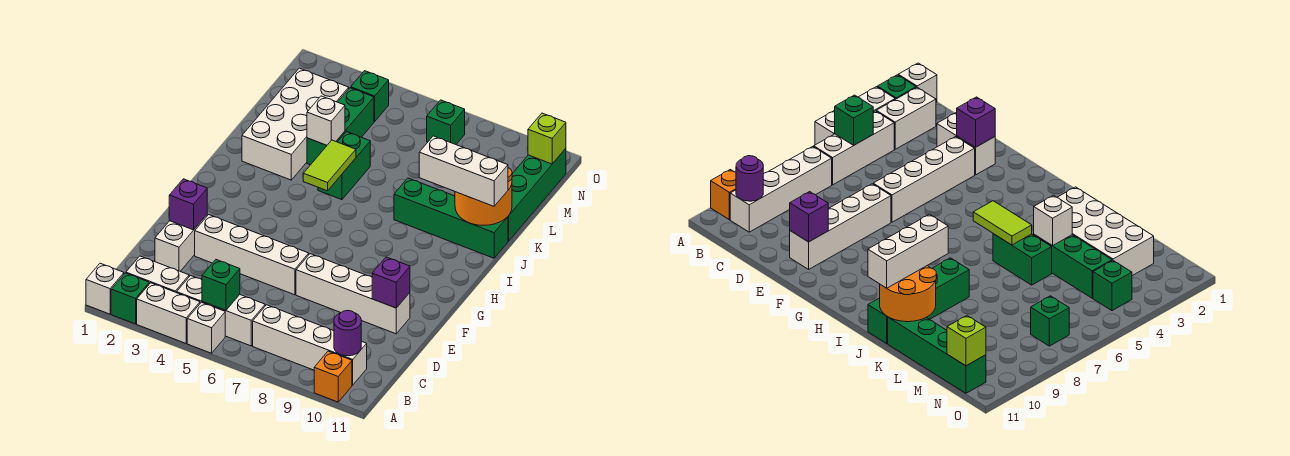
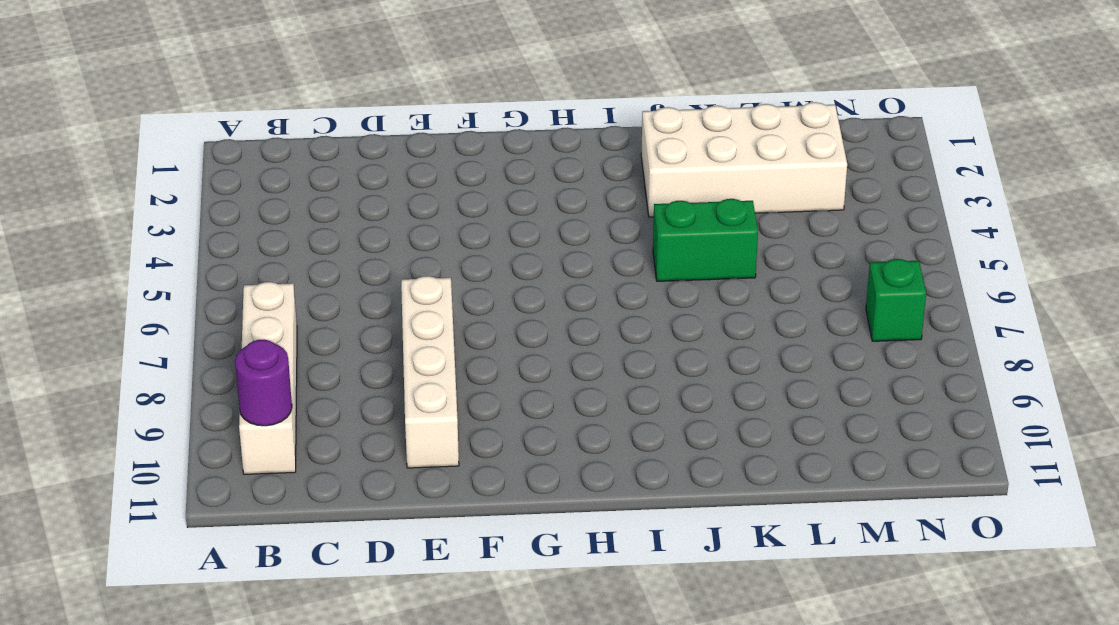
none -> white 1x1 brick [86,263,124,314]
none -> green 1x1 brick [111,273,149,324]
none -> white 1x2 brick [137,283,200,343]

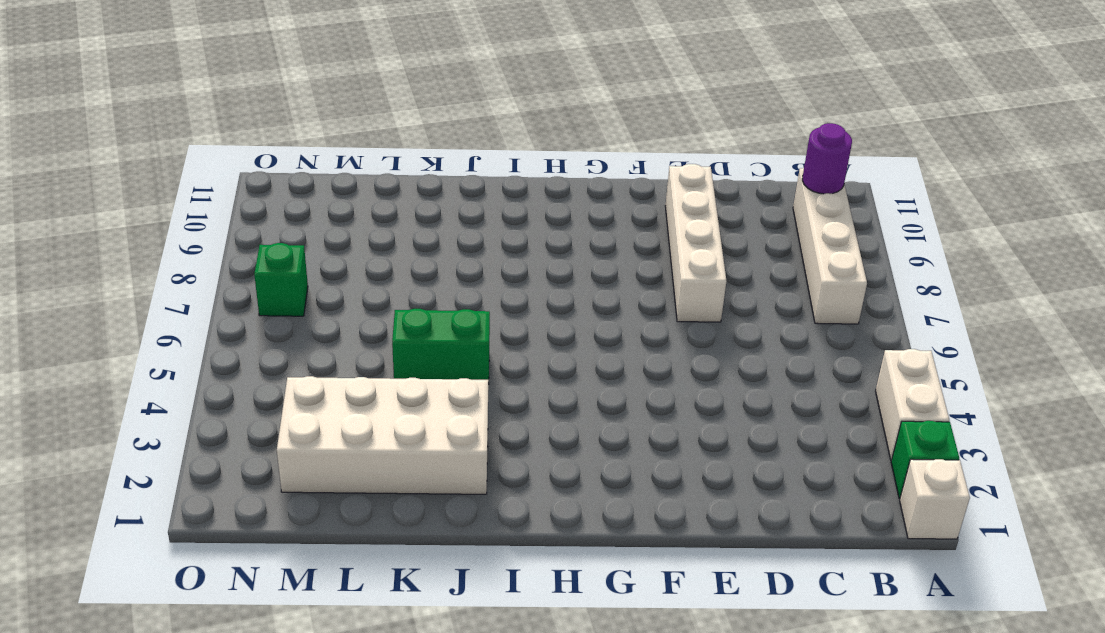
none -> white 1x1 brick [187,302,225,353]
none -> orange 1x1 brick [314,351,352,402]
none -> white 1x2 brick [126,256,189,293]

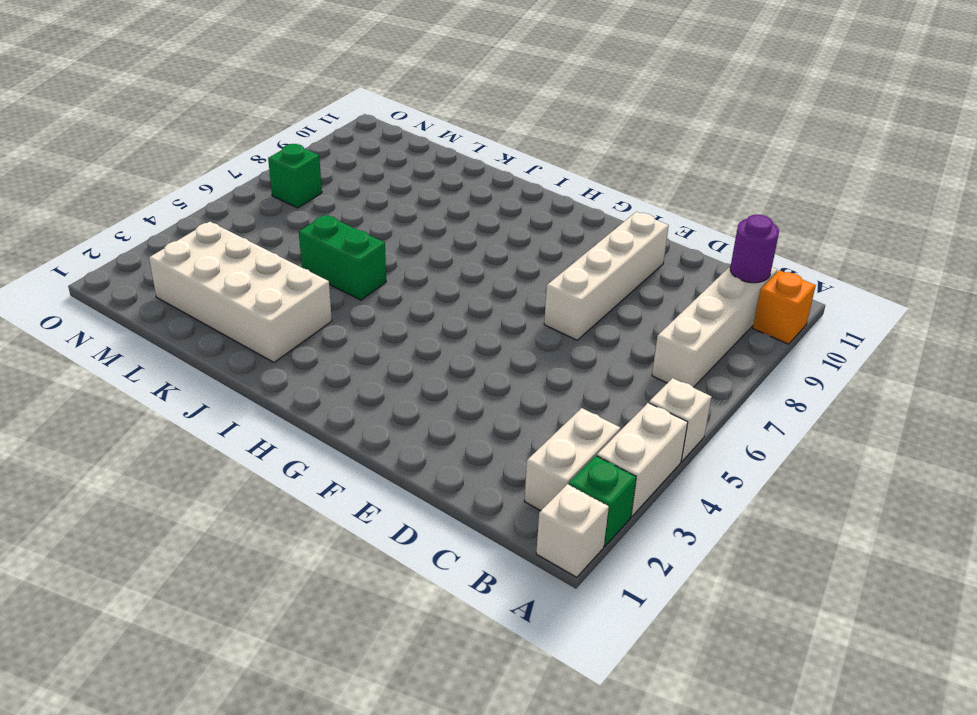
none -> white 1x3 brick [177,276,265,346]
none -> white 1x2 brick [155,215,207,271]
none -> white 1x4 brick [195,215,309,295]

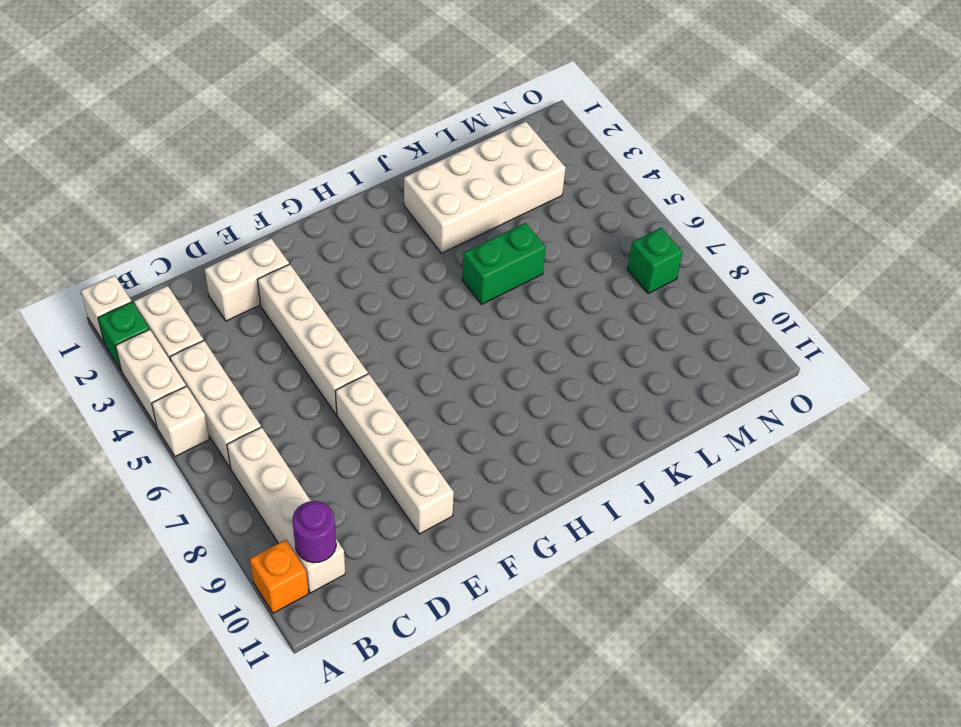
none -> green 1x4 brick [394,178,508,258]
none -> green 1x3 brick [307,88,374,165]
none -> green 1x4 brick [508,149,566,241]

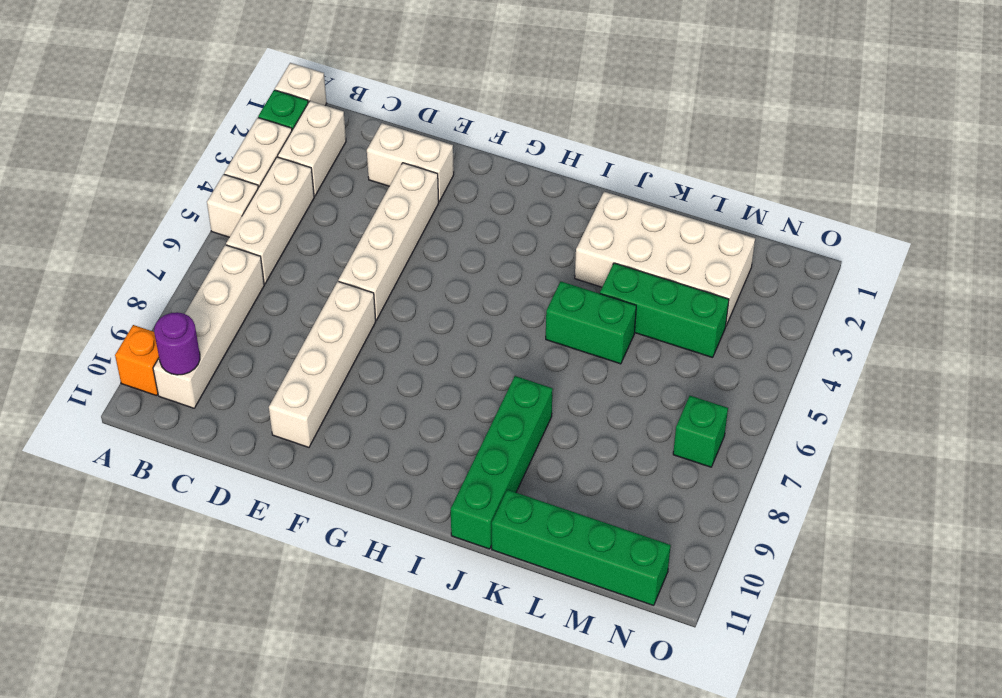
none -> green 1x1 brick [351,71,389,122]
none -> green 1x1 brick [202,260,240,310]
none -> purple 1x1 brick [169,179,207,230]

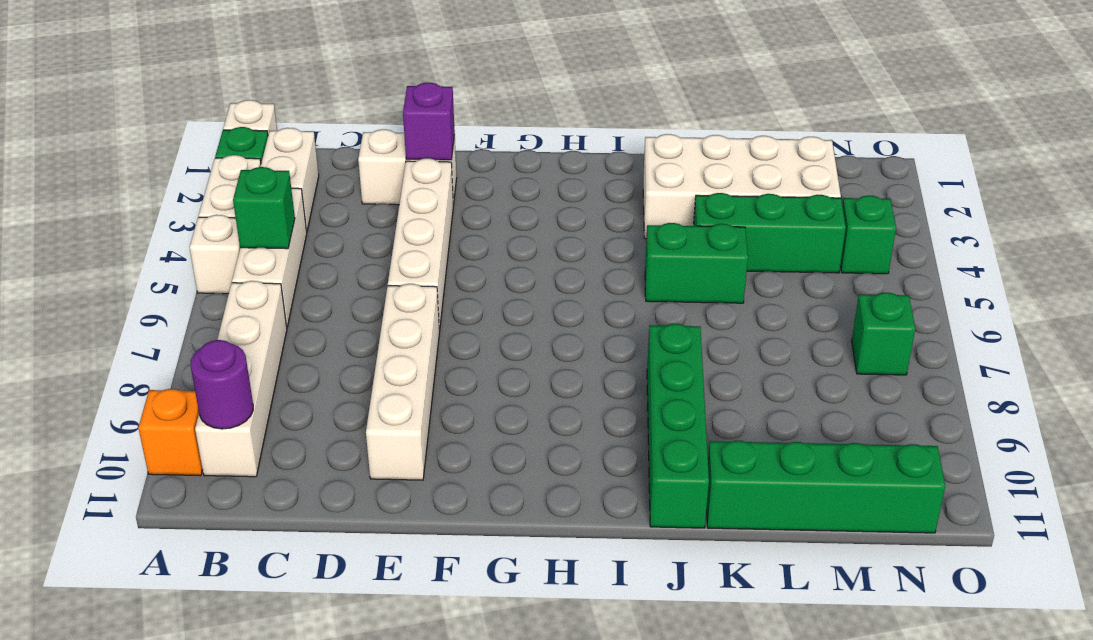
none -> purple 1x1 brick [372,257,410,308]
none -> lime 1x2 tile [303,140,356,191]
none -> orange 2x2 round brick [455,168,512,225]

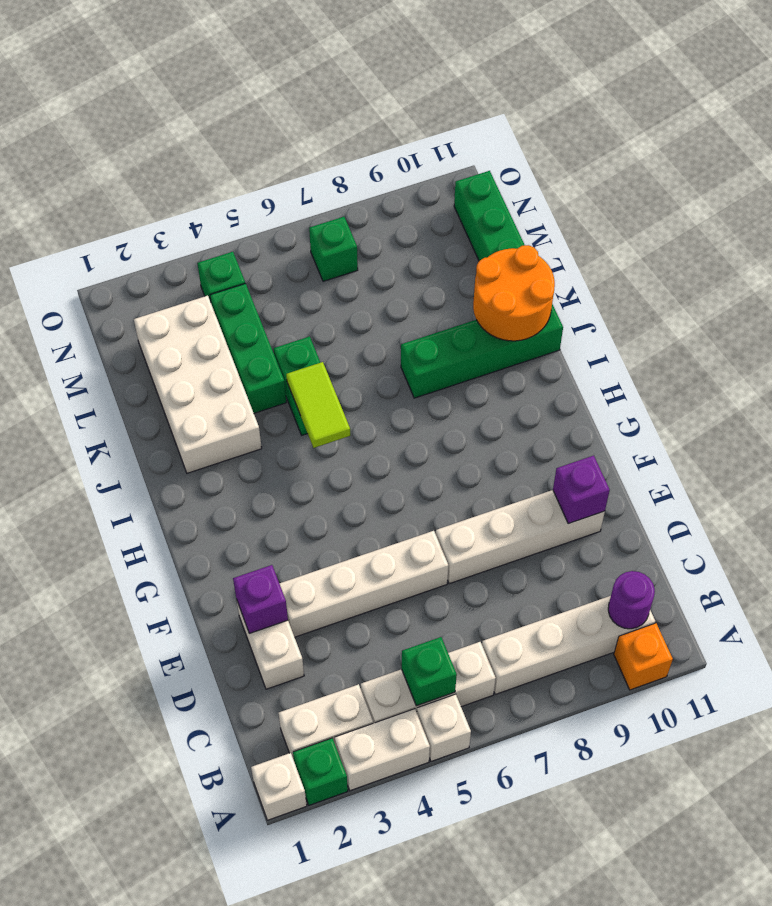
none -> white 1x1 brick [307,96,345,145]
none -> lime 1x1 brick [528,113,566,164]
none -> white 1x3 brick [419,136,508,206]

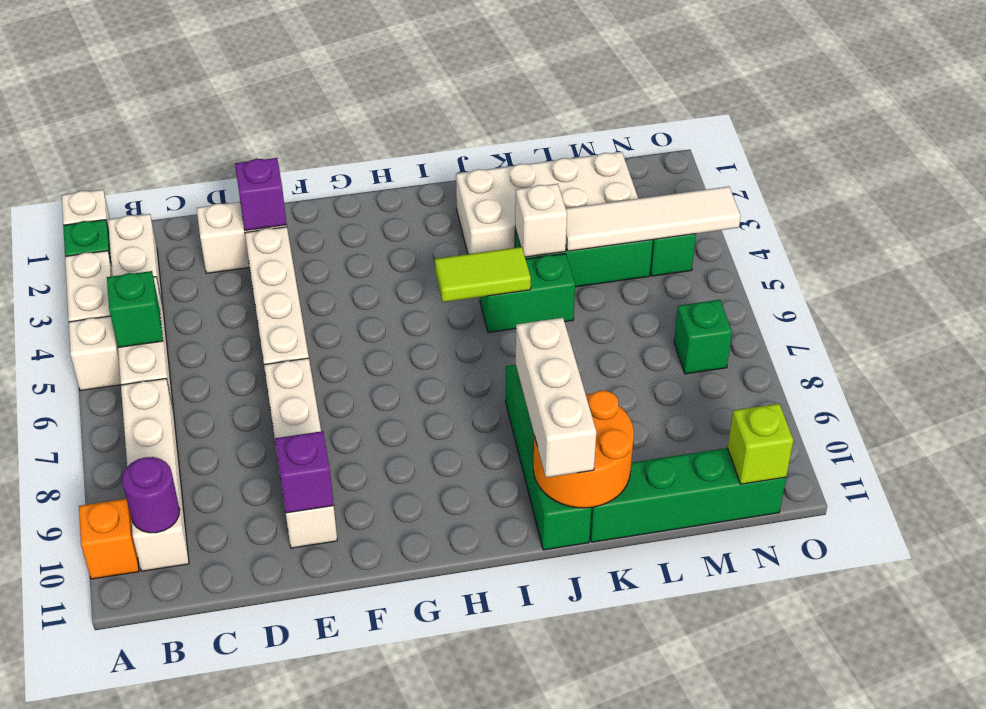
white 1x4 tile [566,187,741,251] -> none

